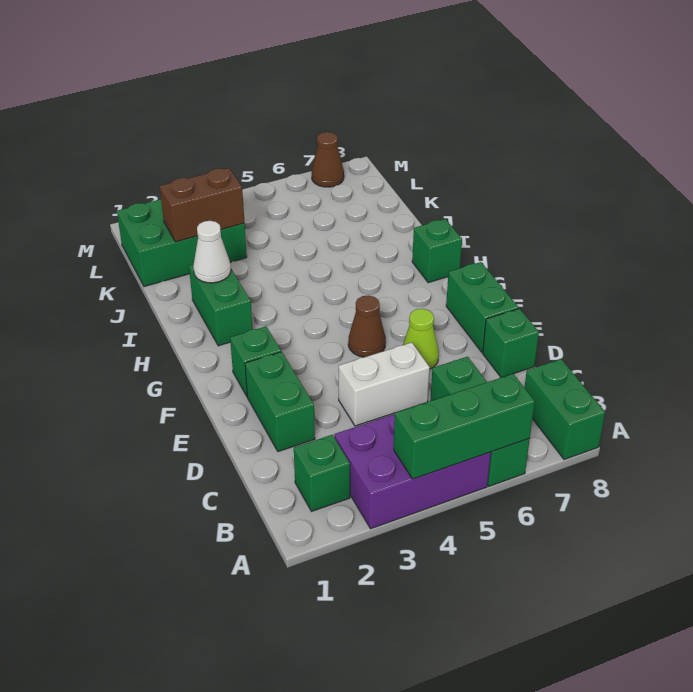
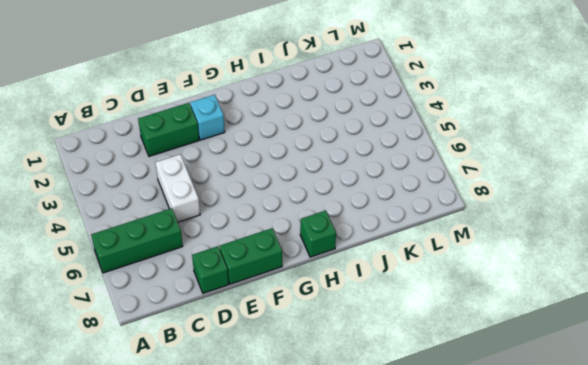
cyan 1x1 brick [190,95,225,140] -> green 1x1 brick [230,326,281,396]
none -> purple 2x3 brick [334,414,491,529]
none -> green 1x2 brick [524,359,605,459]
none -> green 1x1 brick [294,435,350,511]

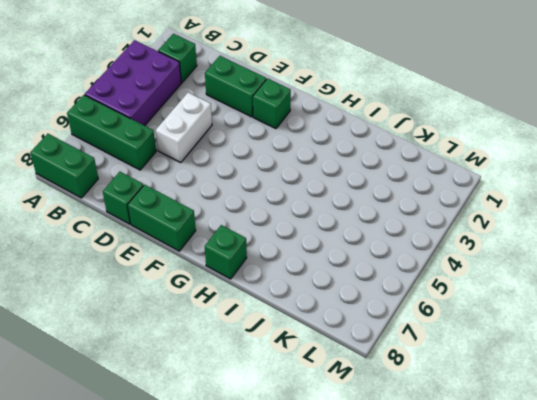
none -> lime 1x1 cone [403,309,439,369]
none -> brown 1x1 cone [348,296,386,357]
none -> green 1x2 brick [189,264,253,346]

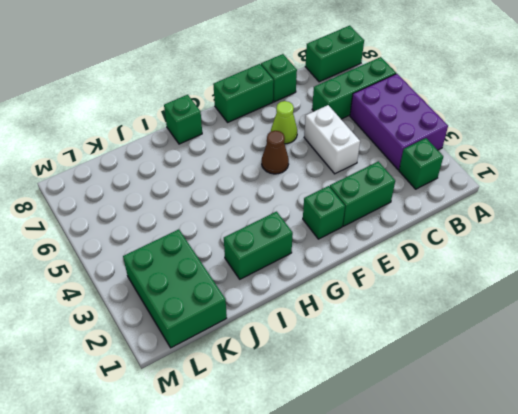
none -> brown 1x1 cone [312,132,344,187]
none -> green 1x3 brick [394,374,535,479]
none -> white 1x1 cone [193,221,231,283]

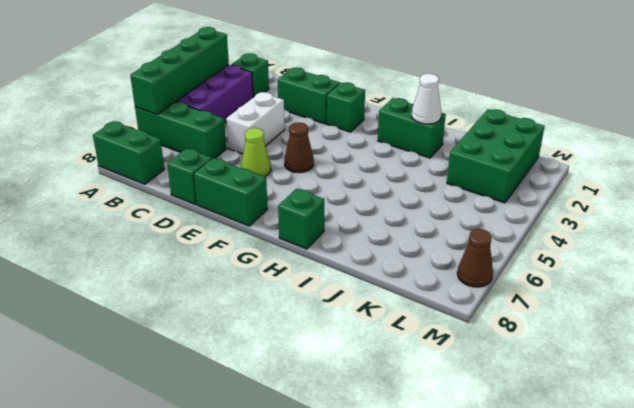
green 1x4 brick [130,27,229,114] -> green 1x3 brick [394,374,535,479]
none -> brown 1x2 brick [160,168,244,242]

